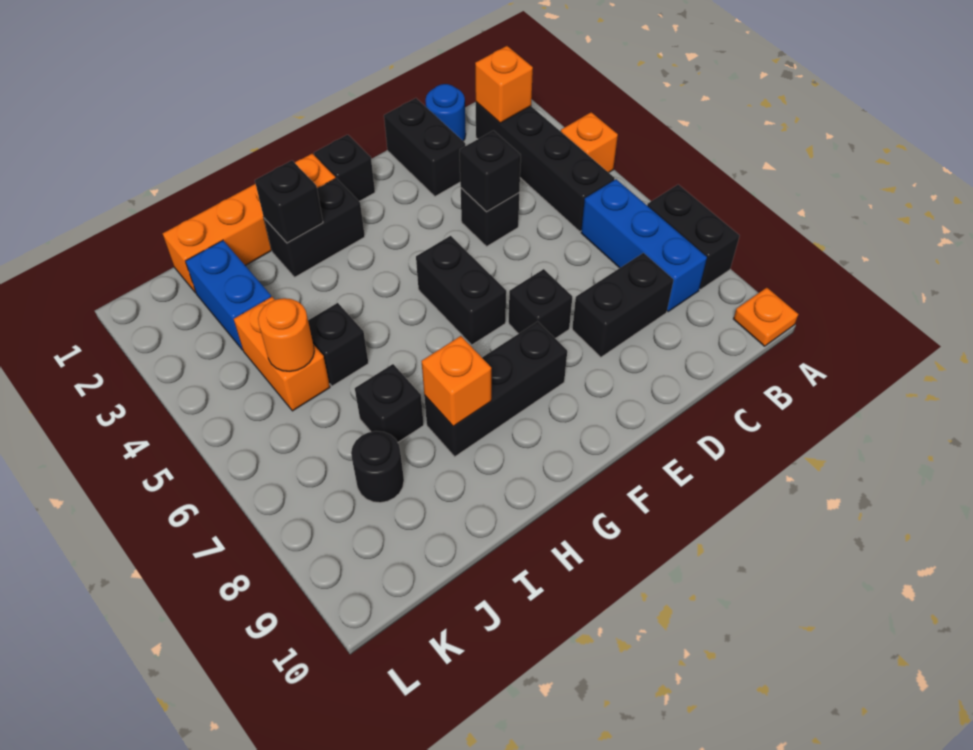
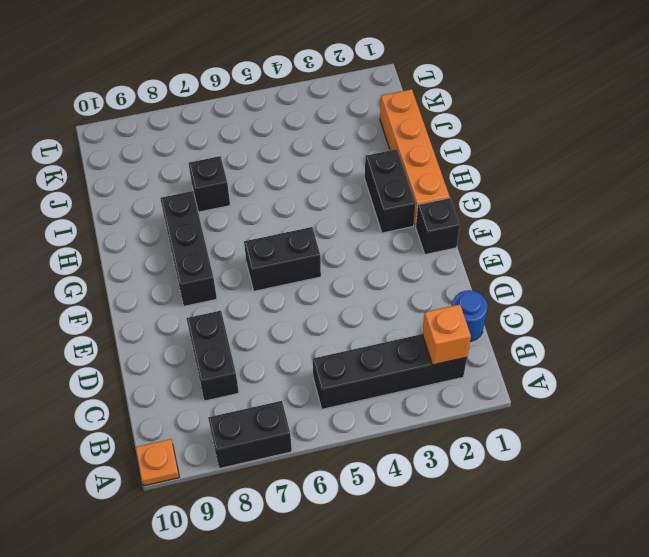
none -> orange 1x1 brick [561,112,618,173]
none -> blue 1x3 brick [581,179,707,312]
none -> black 1x2 brick [384,98,465,196]

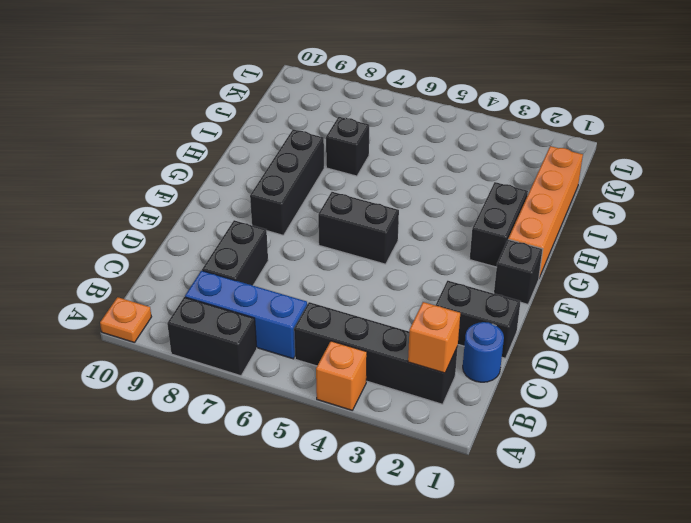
none -> black 1x1 brick [461,188,519,246]
none -> black 1x1 brick [509,269,572,339]
none -> black 1x1 brick [308,303,368,386]

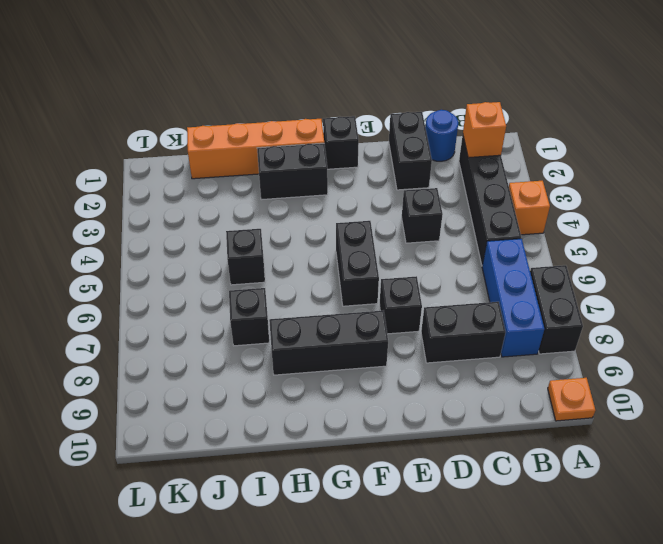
none -> blue 1x2 brick [186,240,271,350]
none -> orange 1x2 brick [234,297,330,411]
none -> black 1x1 round brick [351,431,404,503]

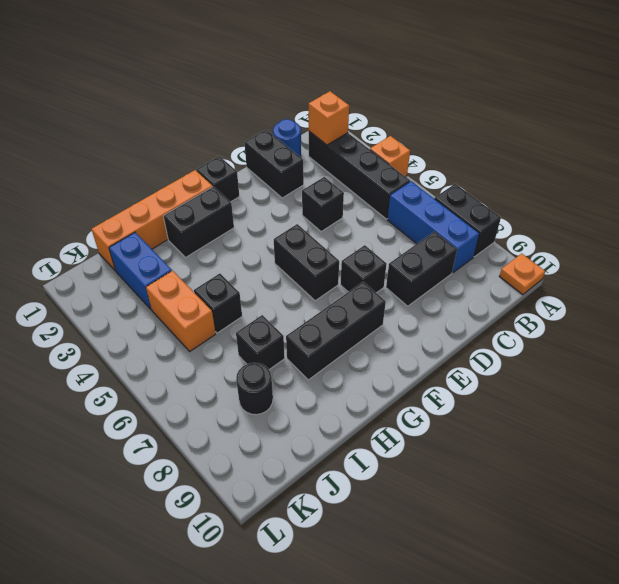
none -> black 1x1 brick [460,131,521,211]
none -> black 1x1 brick [255,161,323,243]
none -> orange 1x1 brick [422,336,491,426]

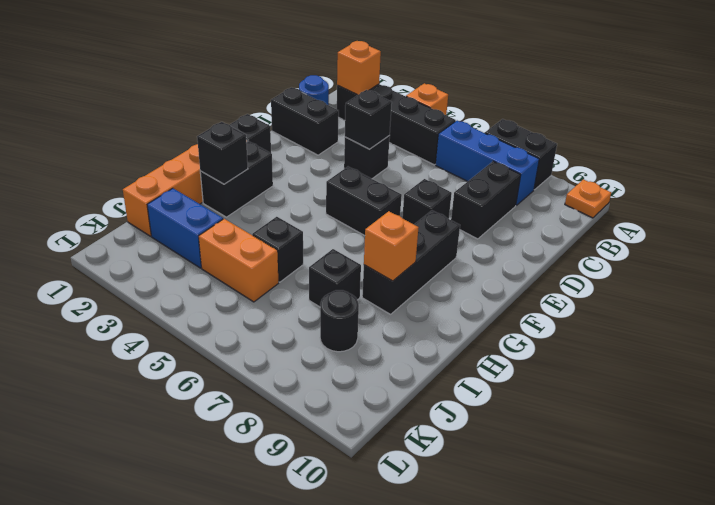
none -> orange 1x1 round brick [258,298,314,371]

